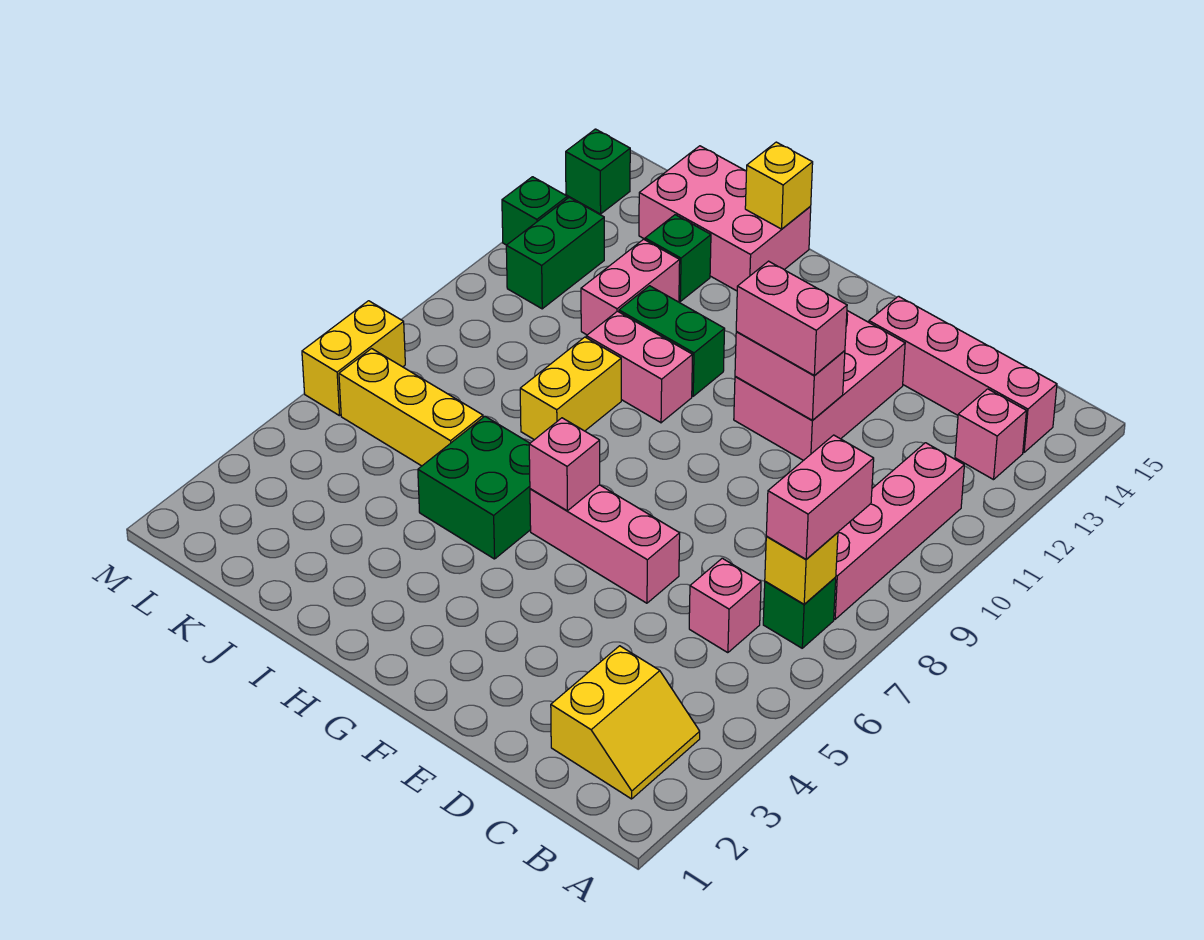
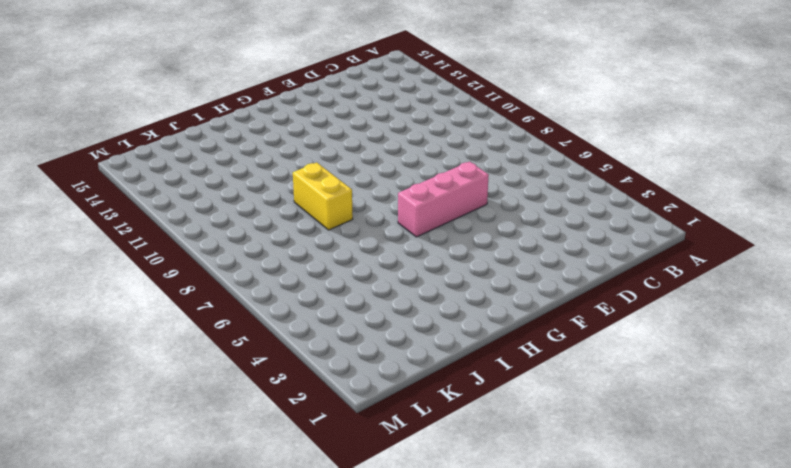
none -> yellow 2x2 slope [551,646,700,799]
none -> green 1x1 brick [763,577,836,648]
none -> pink 1x4 brick [834,443,964,619]

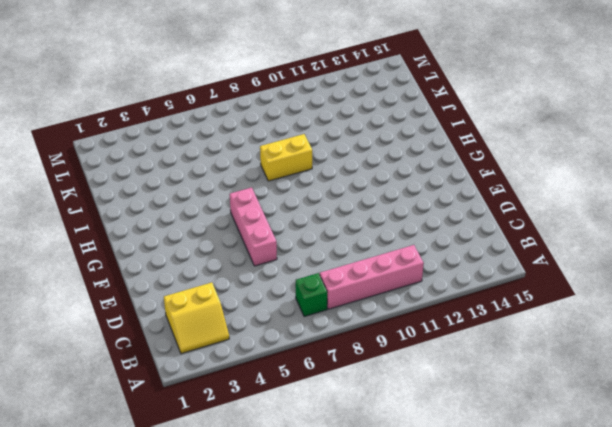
none -> pink 1x1 brick [955,389,1026,480]
none -> pink 1x4 brick [869,296,1057,452]
none -> pink 1x1 brick [689,558,761,653]

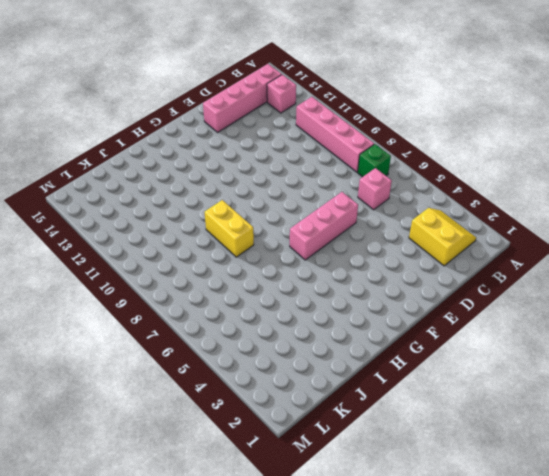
none -> pink 2x3 brick [734,311,905,461]
none -> green 2x2 brick [418,416,531,559]
none -> pink 1x2 brick [586,311,692,423]

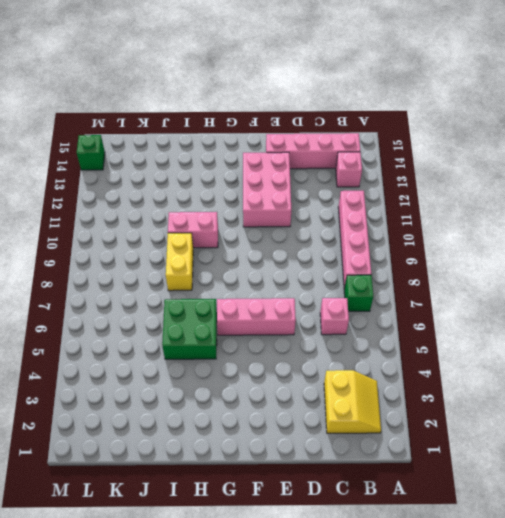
none -> green 1x2 brick [619,286,725,396]
none -> pink 2x3 brick [639,146,811,291]
none -> yellow 1x3 brick [339,349,483,466]

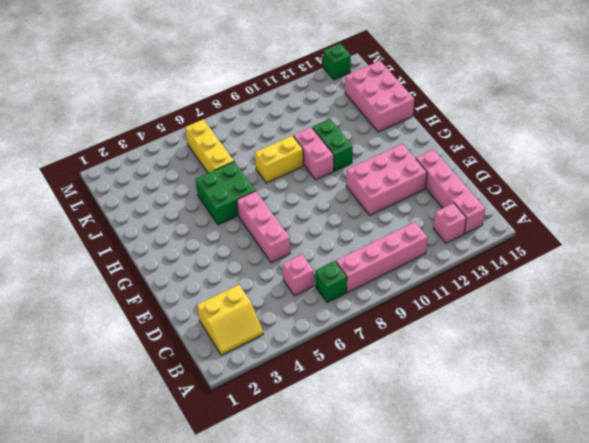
none -> pink 1x2 brick [581,239,680,335]
none -> green 1x1 brick [645,215,711,301]
none -> green 1x2 brick [506,197,604,309]

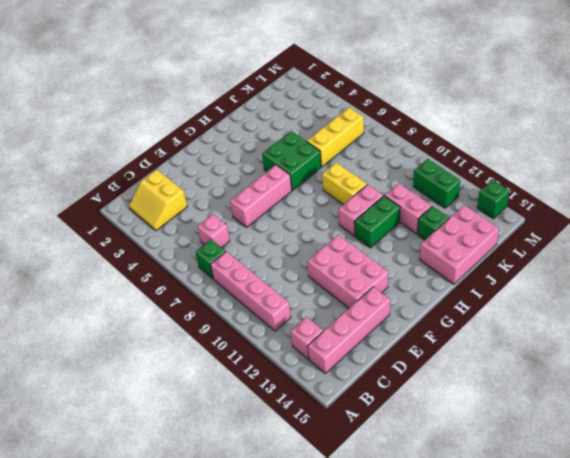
none -> yellow 1x2 brick [302,301,405,416]
none -> green 1x1 brick [502,177,567,245]
none -> yellow 1x1 brick [765,532,838,604]

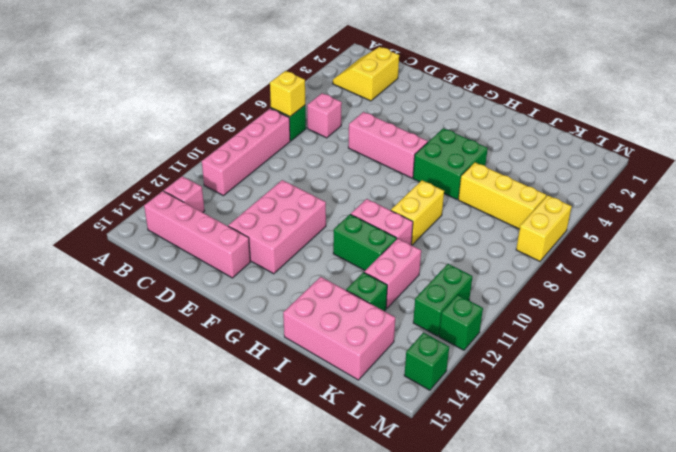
none -> pink 1x2 brick [735,332,845,420]
none -> pink 1x1 brick [529,418,600,511]
none -> yellow 1x1 brick [745,142,813,229]

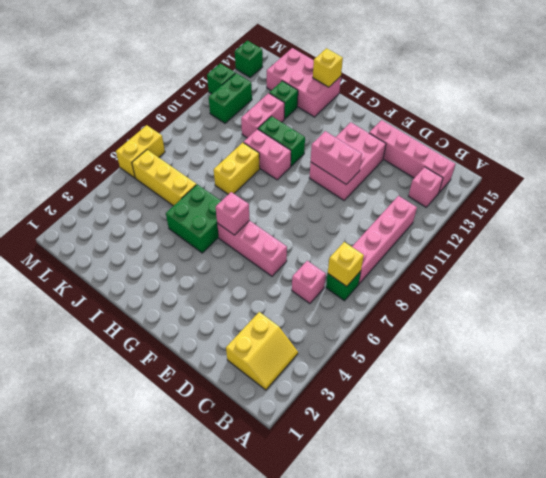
none -> pink 1x2 brick [766,435,874,559]
none -> pink 1x2 brick [736,261,847,376]

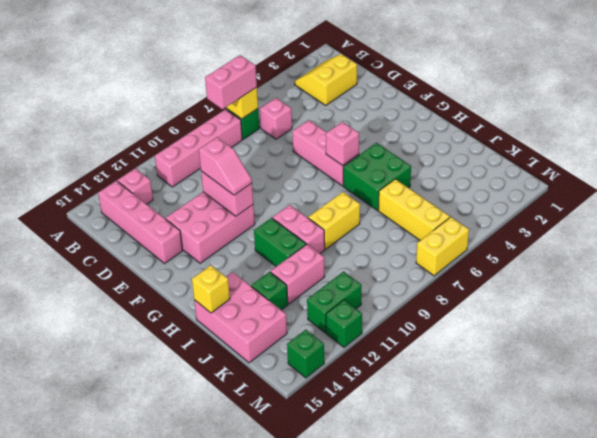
pink 1x2 slope [199,137,252,195] -> pink 1x2 brick [736,261,847,376]

